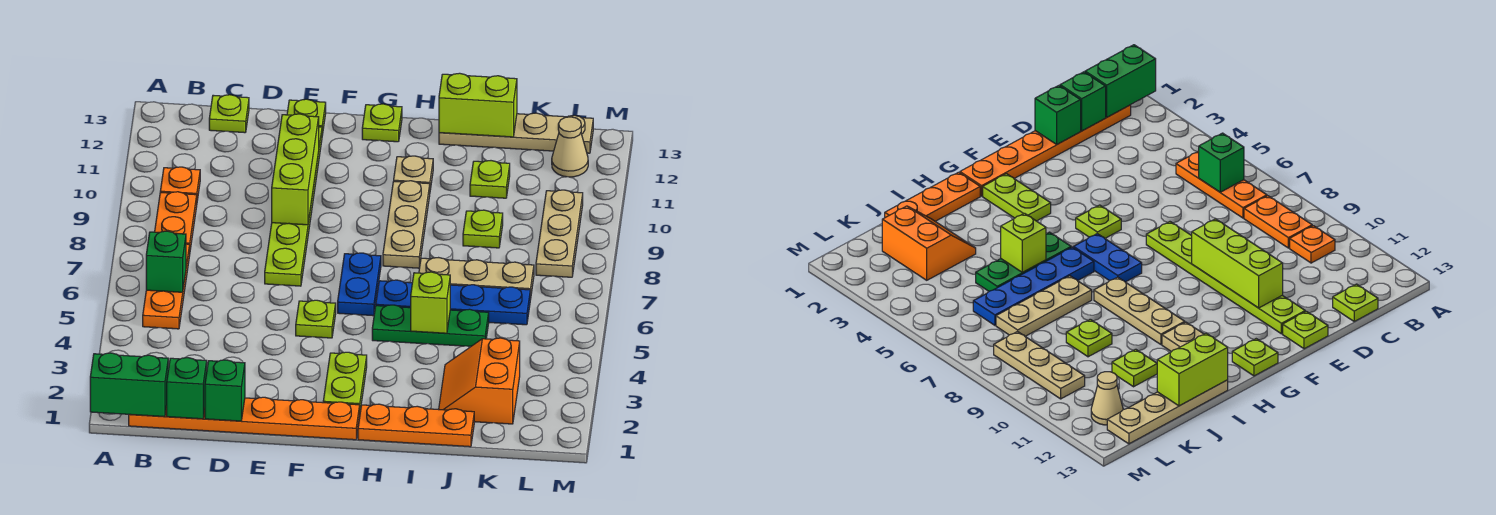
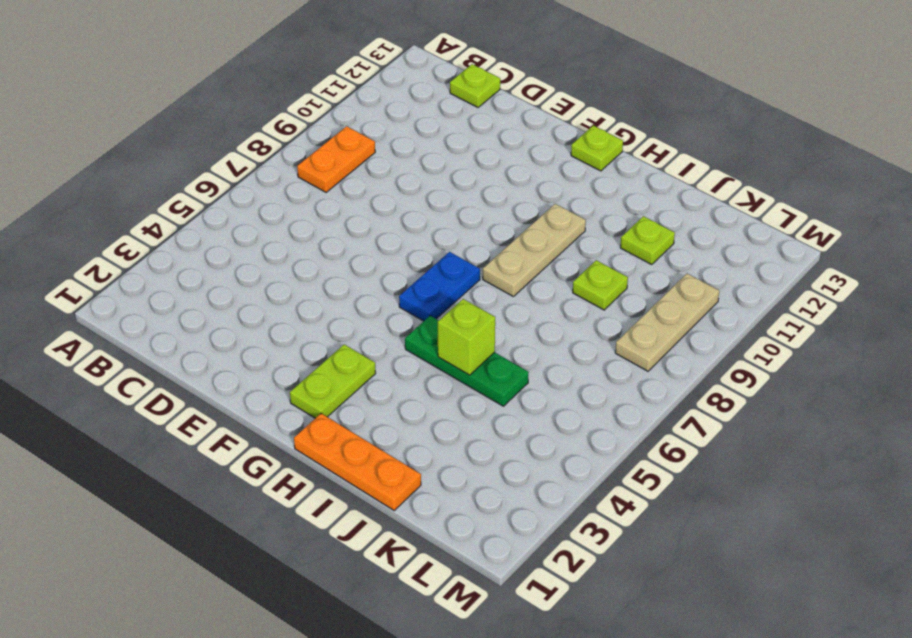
none -> orange 1x6 plate [129,397,360,440]
none -> orange 1x3 plate [143,244,190,329]
none -> orange 1x1 plate [160,167,200,200]
none -> lime 1x6 plate [265,127,322,286]

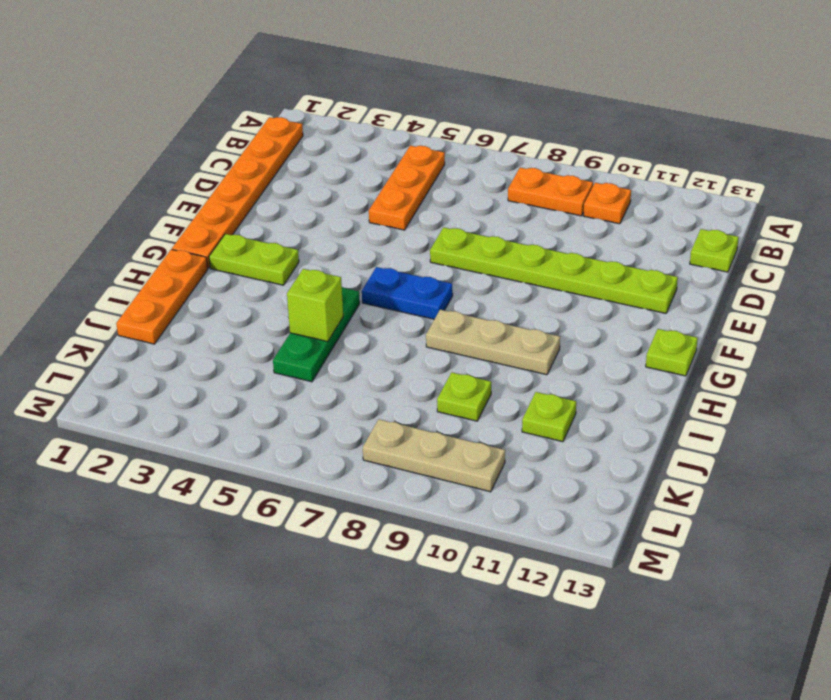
orange 1x3 plate [369,146,445,230] -> orange 1x3 plate turned to [143,244,190,329]
none -> lime 1x1 plate [287,99,326,135]
none -> lime 1x1 plate [296,300,336,338]
none -> blue 1x4 plate [376,280,530,325]
none -> tan 1x1 plate [394,156,433,190]

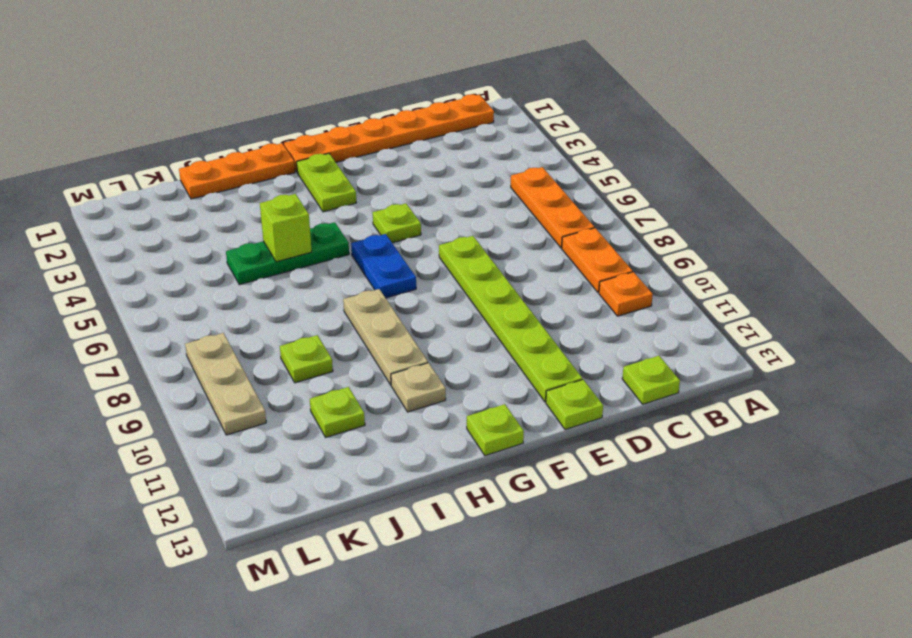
none -> blue 1x4 plate [376,280,530,325]
none -> tan 1x3 plate [419,258,534,300]
none -> tan 1x4 plate [439,113,593,153]
none -> orange 2x2 slope [439,338,520,424]

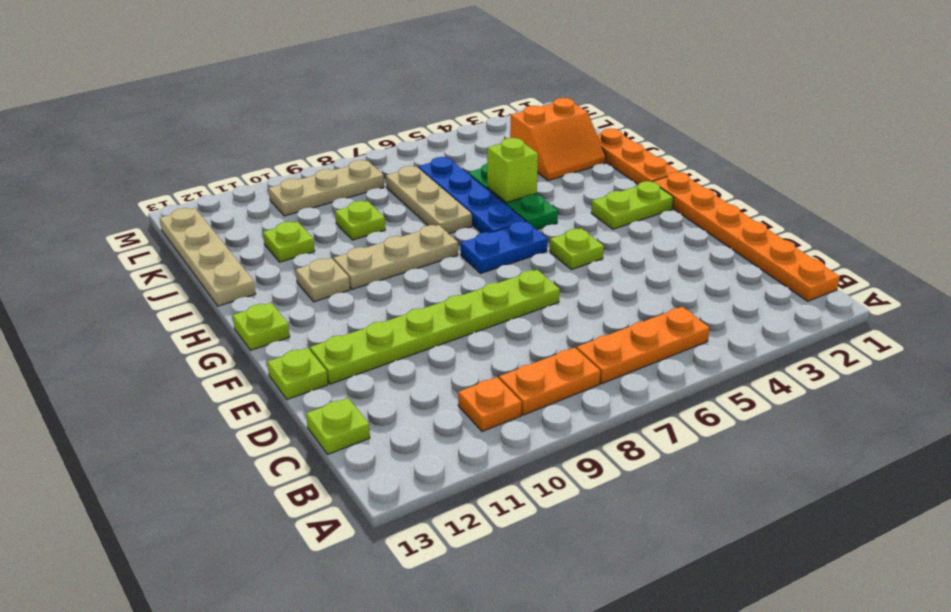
none -> tan 1x1 cone [552,117,588,177]
none -> green 1x2 brick [90,353,168,417]
none -> green 1x1 brick [146,231,186,292]
none -> green 1x1 brick [167,358,207,419]

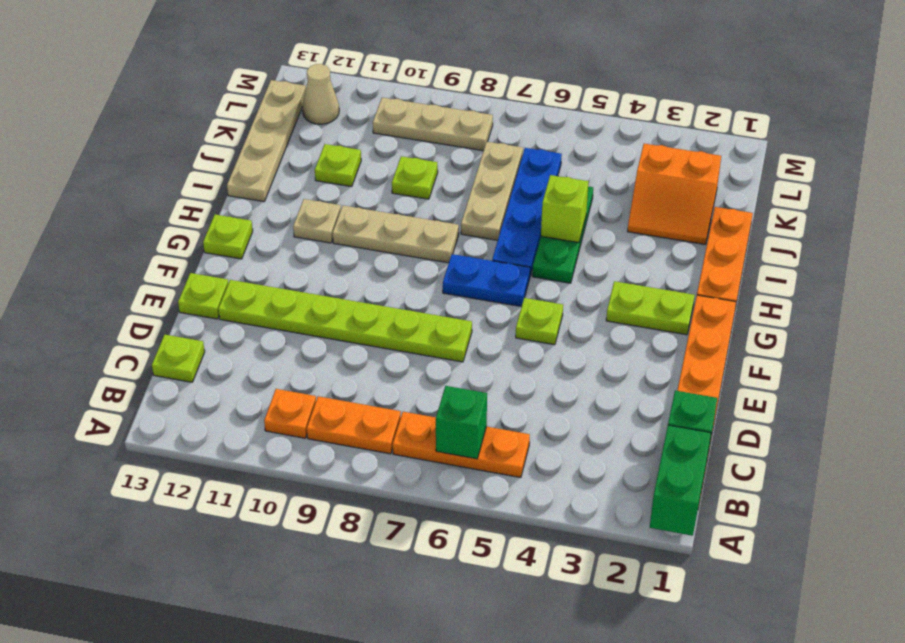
none -> green 1x1 brick [205,360,245,421]
none -> lime 1x3 brick [272,114,319,225]
none -> lime 1x2 brick [439,73,517,137]

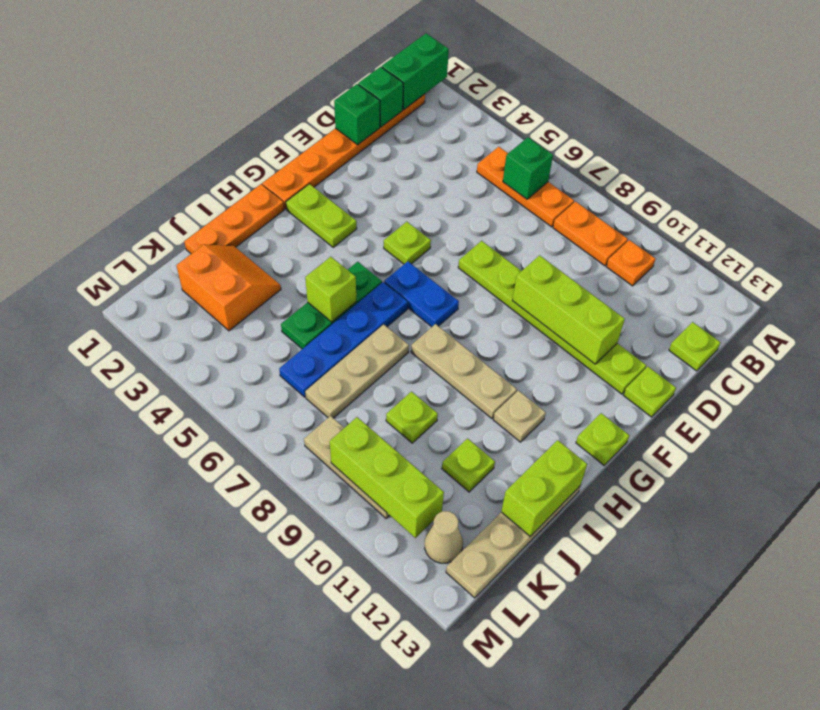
lime 1x3 brick [330,417,444,538] -> none

